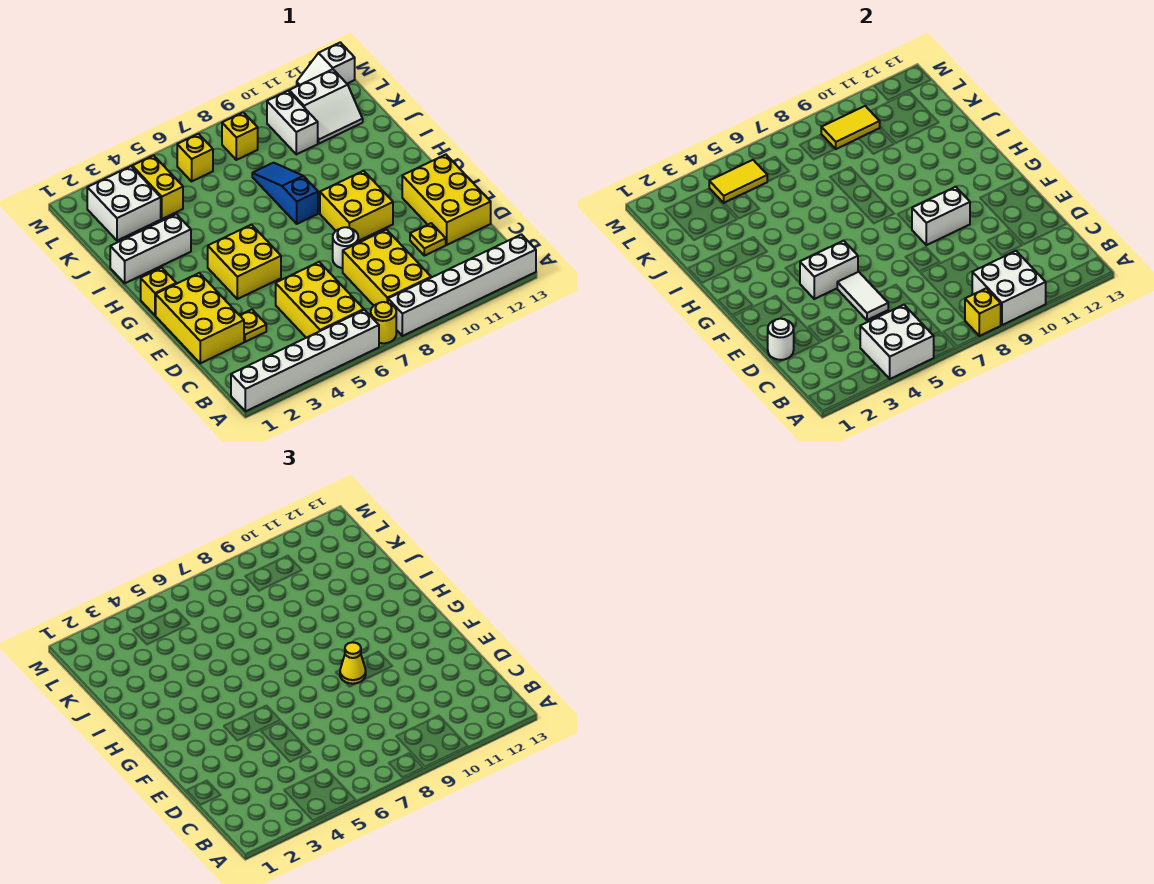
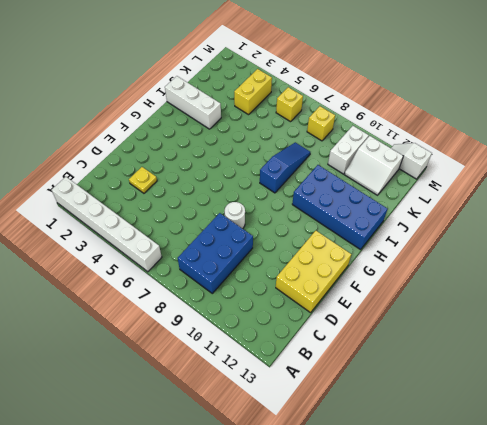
blue 2x3 brick [178,213,253,293] -> yellow 2x3 brick [343,229,431,306]
blue 2x4 brick [292,165,388,250] -> none
none -> yellow 1x1 round brick [371,302,396,343]
none -> white 1x6 brick [388,235,536,336]
none -> yellow 2x3 brick [276,262,364,338]
none -> yellow 2x3 brick [156,273,244,363]

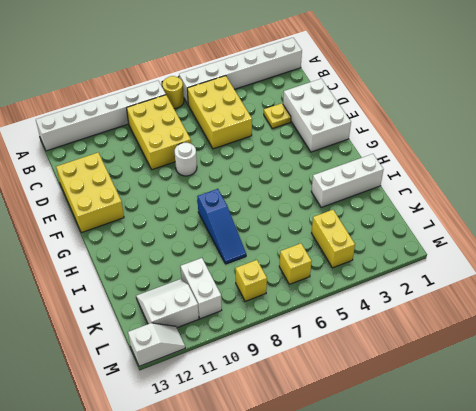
white 2x3 brick [283,79,351,152] -> yellow 2x3 brick [156,273,244,363]
none -> yellow 1x1 plate [410,223,446,256]
none -> yellow 2x2 brick [208,225,281,299]
none -> yellow 2x2 brick [320,171,393,241]
none -> yellow 1x1 brick [141,268,176,315]

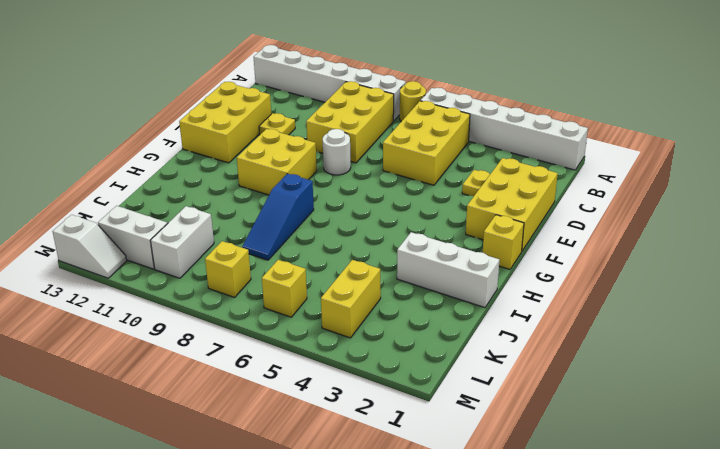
none -> yellow 2x2 brick [208,225,281,299]
none -> white 2x2 brick [87,166,161,241]
none -> white 2x2 brick [860,305,934,379]
none -> yellow 1x1 brick [965,288,1001,336]

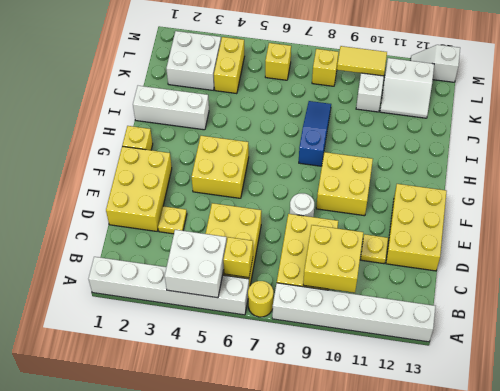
yellow 1x1 brick [223,237,253,278] -> yellow 1x1 brick moved to [965,288,1001,336]
yellow 2x2 brick [303,225,363,293] -> white 2x2 brick [972,251,1046,325]
none -> white 1x1 round brick [768,319,794,360]
none -> white 1x2 tile [837,272,888,320]
none -> white 1x2 brick [800,241,858,299]
none -> white 1x2 brick [912,187,970,245]

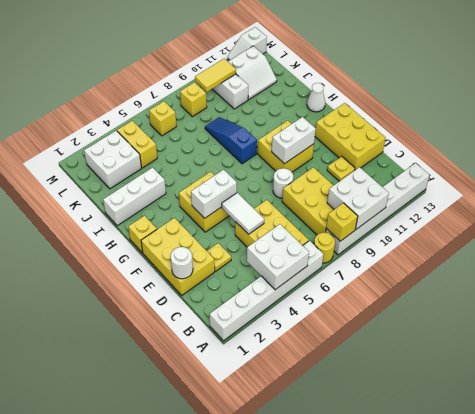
white 1x1 cone [307,83,325,112] -> none
none -> yellow 1x2 tile [709,160,767,203]
none -> yellow 1x1 cone [340,642,366,684]

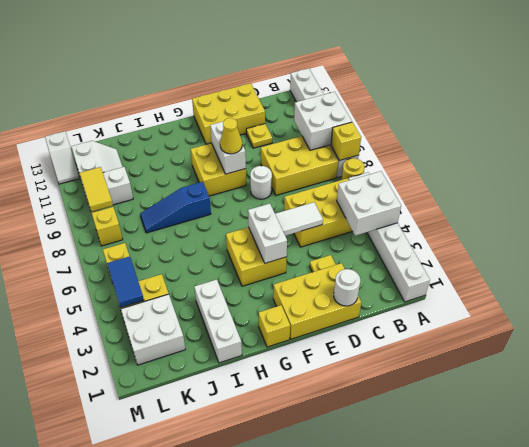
blue 1x2 tile [107,256,144,308] -> yellow 1x2 tile [709,160,767,203]

